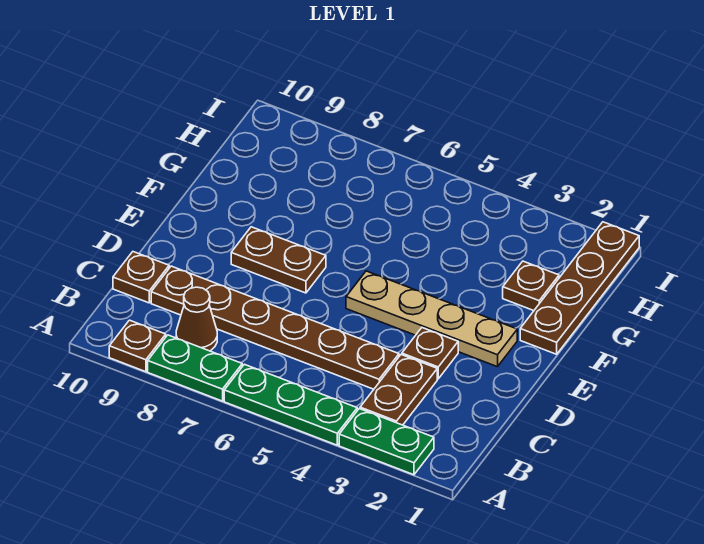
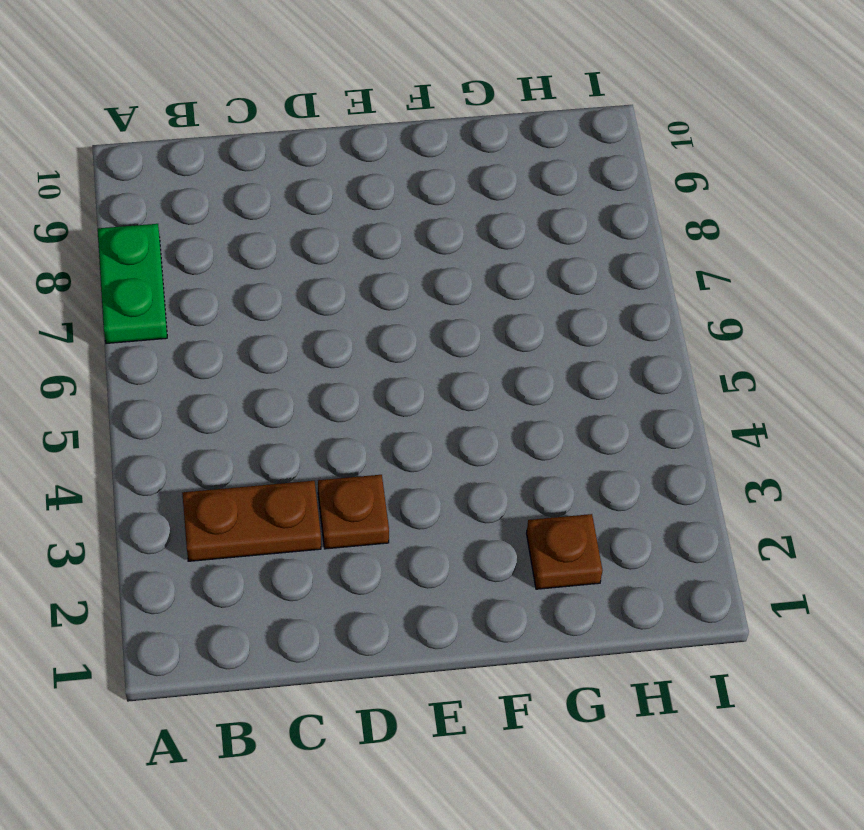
none -> green 1x2 plate [339,409,434,475]
none -> green 1x3 plate [224,364,357,445]
none -> brown 1x1 plate [109,320,166,372]

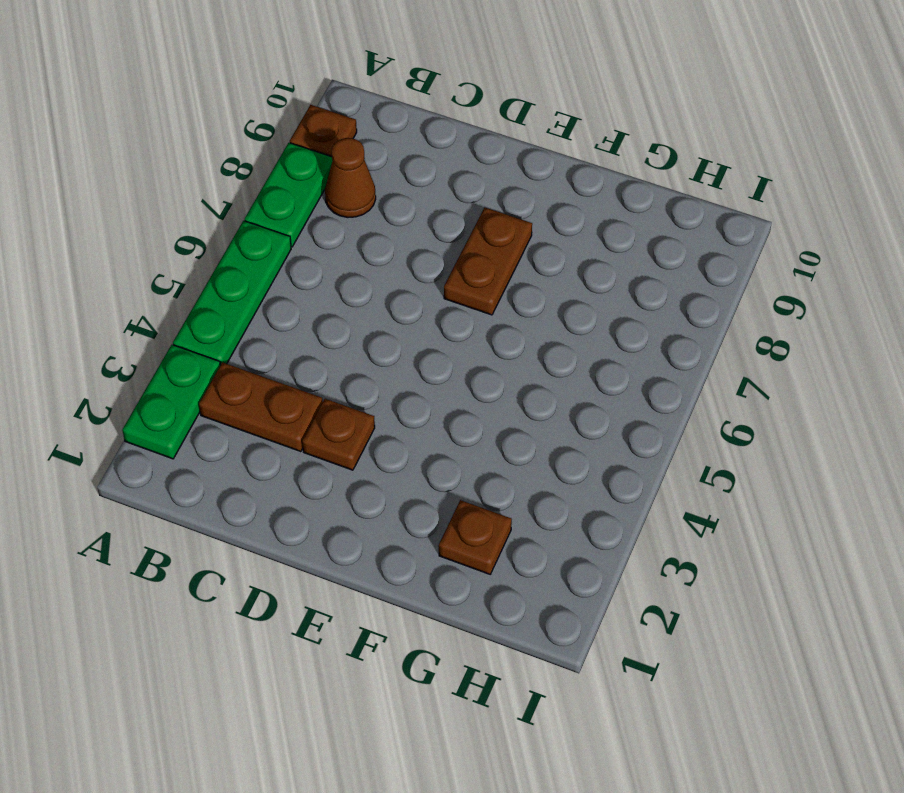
none -> brown 1x6 plate [151,266,399,389]
none -> brown 1x1 plate [113,252,169,303]
none -> tan 1x4 plate [346,271,517,367]

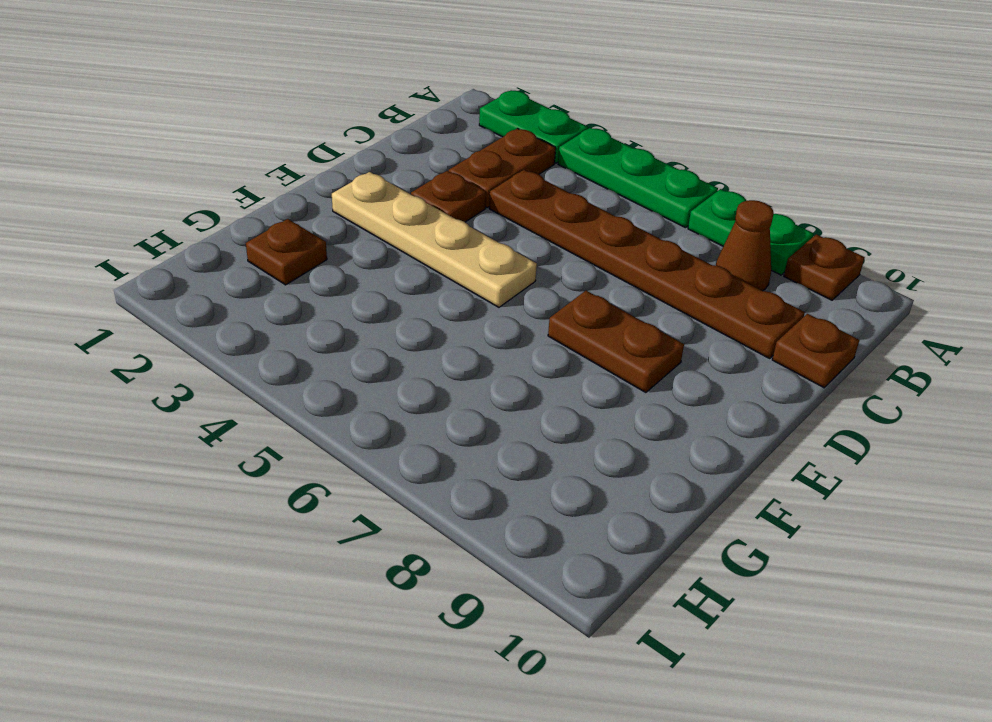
none -> brown 1x4 plate [520,222,639,354]

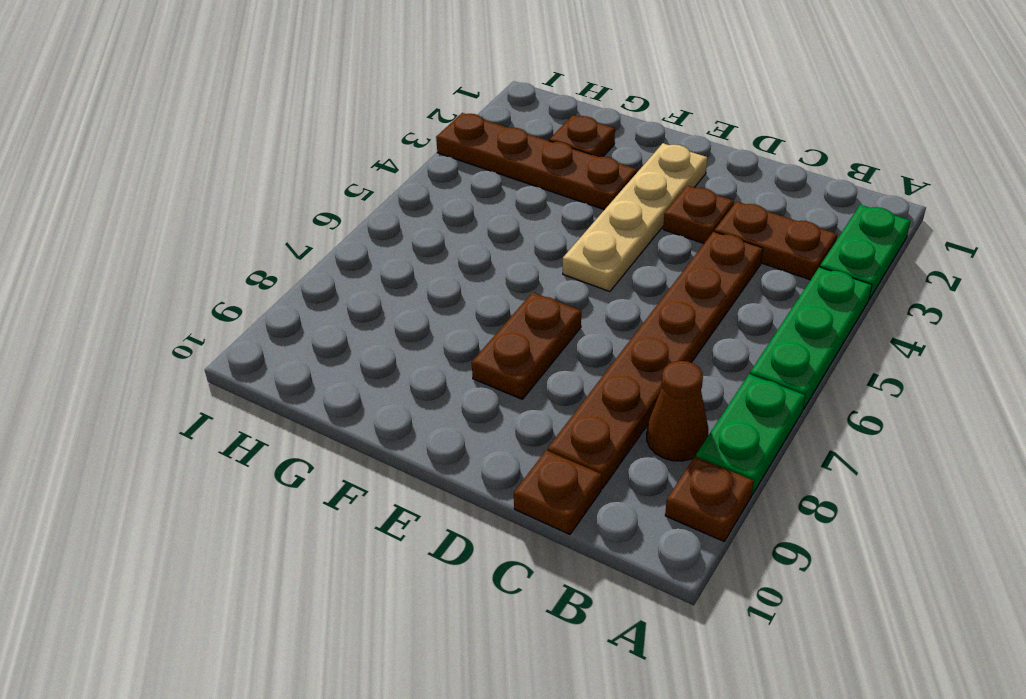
brown 1x4 plate [436,113,637,210] -> brown 1x4 plate moved to [520,222,639,354]

